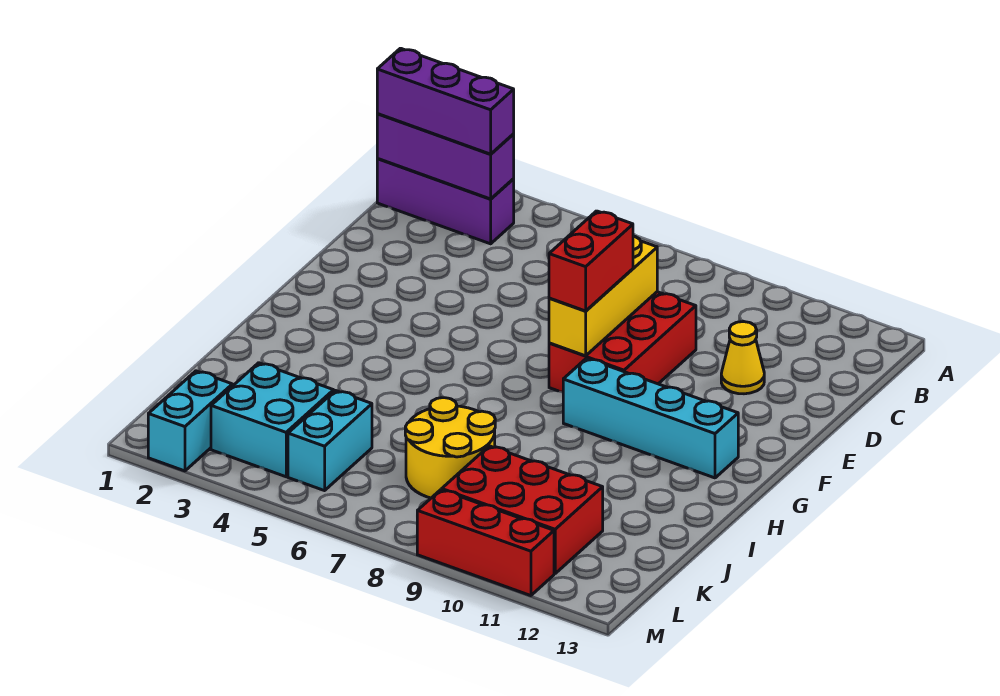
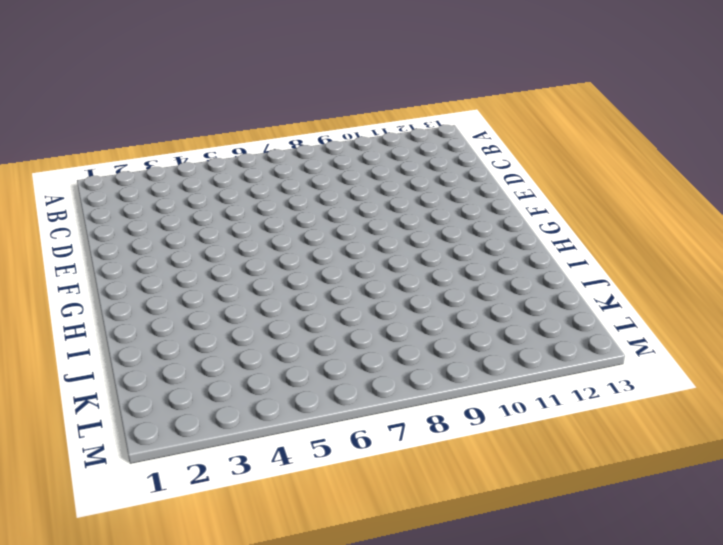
none -> purple 1x3 brick [377,159,514,244]
none -> red 2x3 brick [549,292,696,392]
none -> yellow 1x1 cone [721,321,764,394]

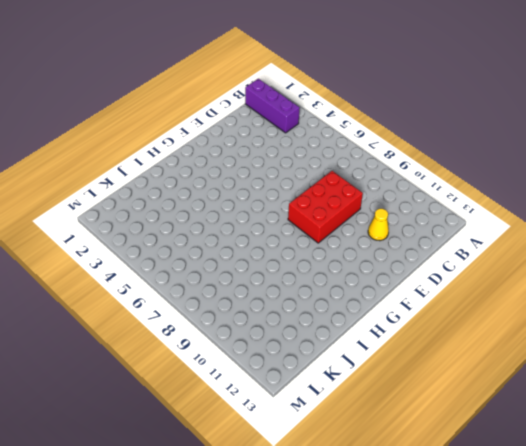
none -> cyan 1x4 brick [563,358,738,478]
none -> yellow 2x2 round brick [405,398,495,498]
none -> cyan 2x2 brick [211,363,334,477]

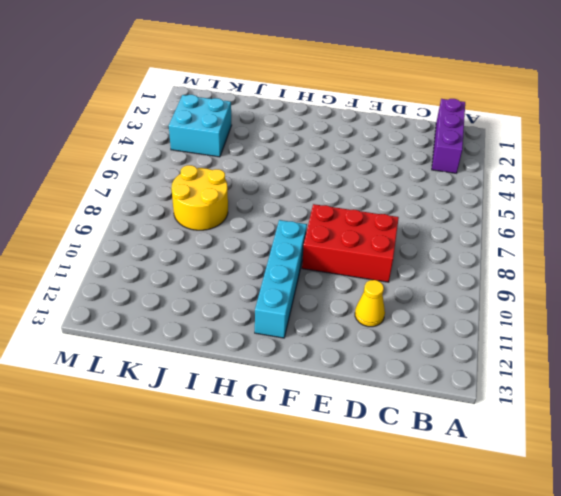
none -> cyan 1x2 brick [288,391,372,491]
none -> red 2x3 brick [442,446,603,574]
none -> cyan 1x2 brick [148,371,232,471]

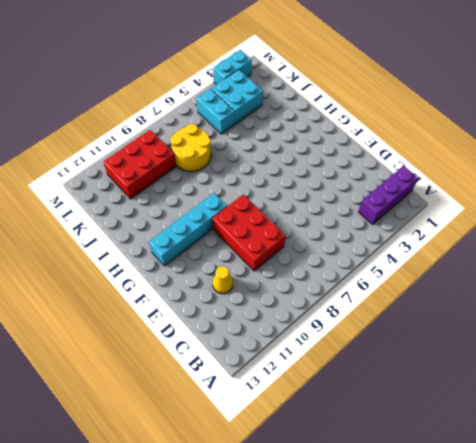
cyan 1x2 brick [213,50,252,84] -> cyan 1x2 brick turned to [148,371,232,471]
none -> red 1x3 brick [417,490,554,596]
none -> purple 1x3 brick [377,114,514,199]
none -> yellow 1x3 brick [549,236,657,356]

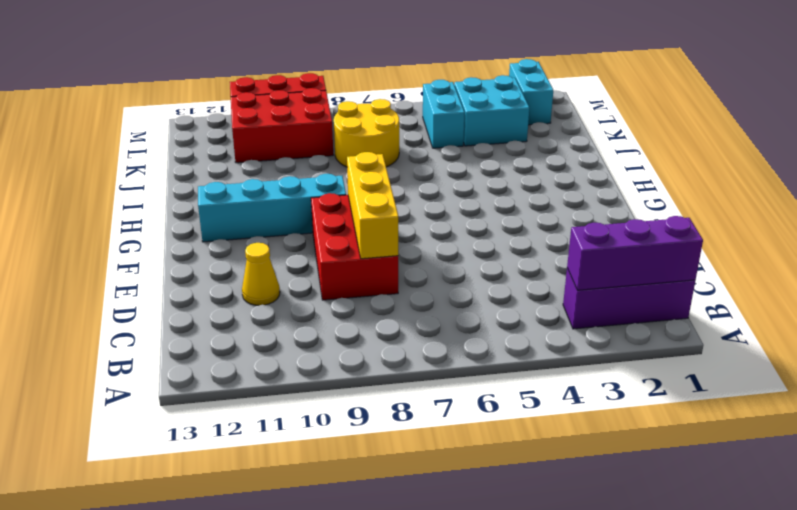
none -> purple 1x3 brick [377,48,514,154]
none -> red 1x2 brick [549,211,633,311]

